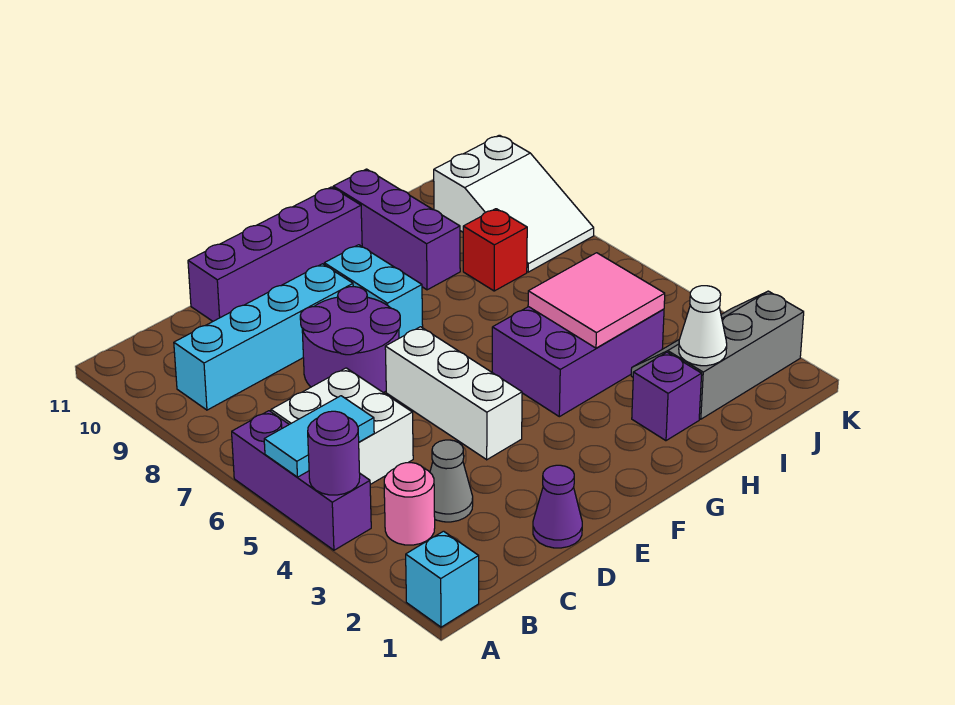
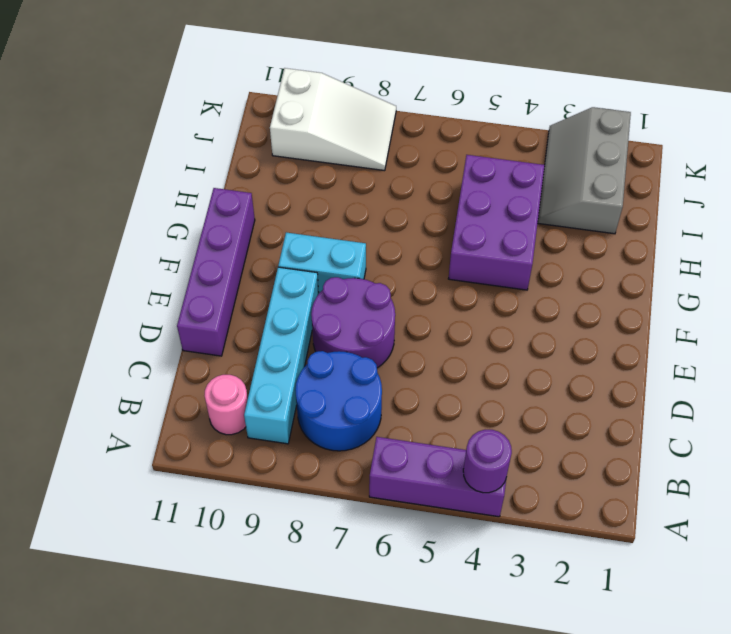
blue 2x2 round brick [295,351,382,451] -> none
pink 1x1 round brick [204,375,248,435] -> pink 1x1 round brick moved to [384,463,435,545]
none -> cyan 1x1 brick [406,531,479,627]
none -> white 2x2 brick [271,368,413,484]
none -> grey 1x1 cone [430,440,473,522]

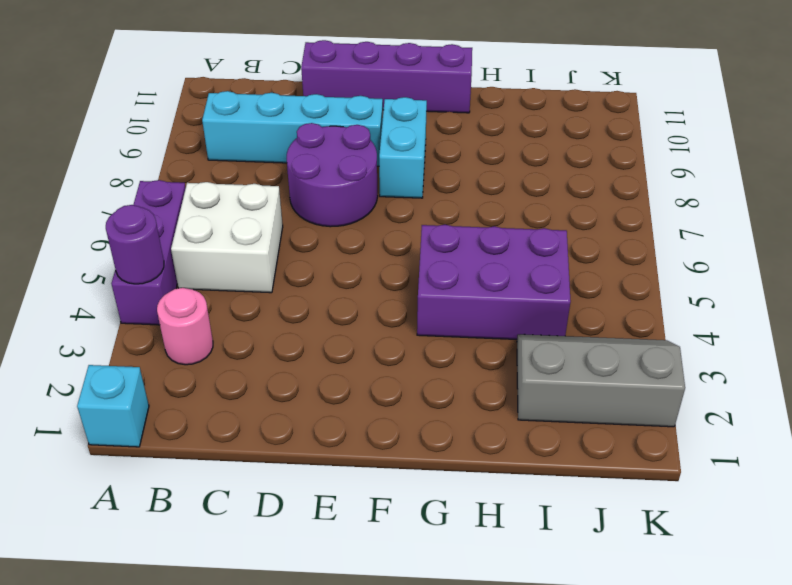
none -> grey 1x1 cone [430,440,473,522]
none -> purple 1x1 cone [533,465,582,548]
none -> white 1x3 brick [385,327,522,460]

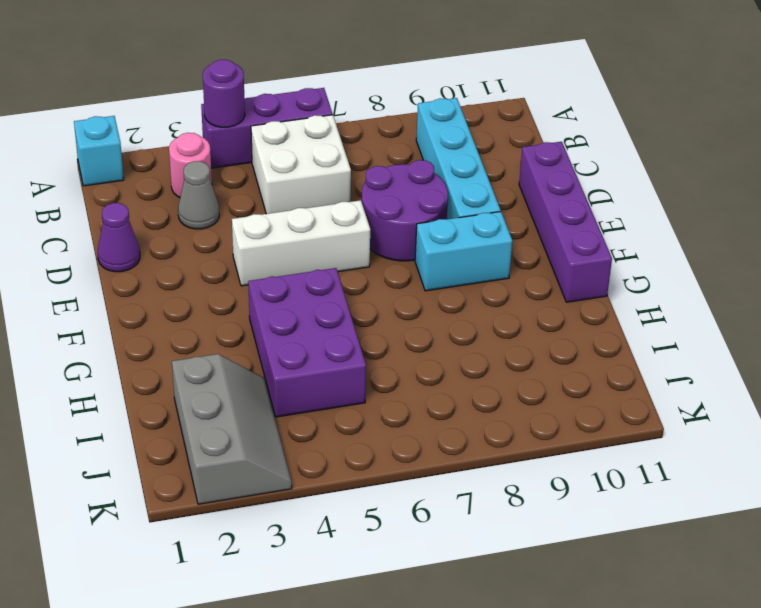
none -> purple 1x1 brick [632,352,702,441]
none -> purple 1x3 brick [333,169,460,290]
none -> red 1x1 brick [463,209,527,291]

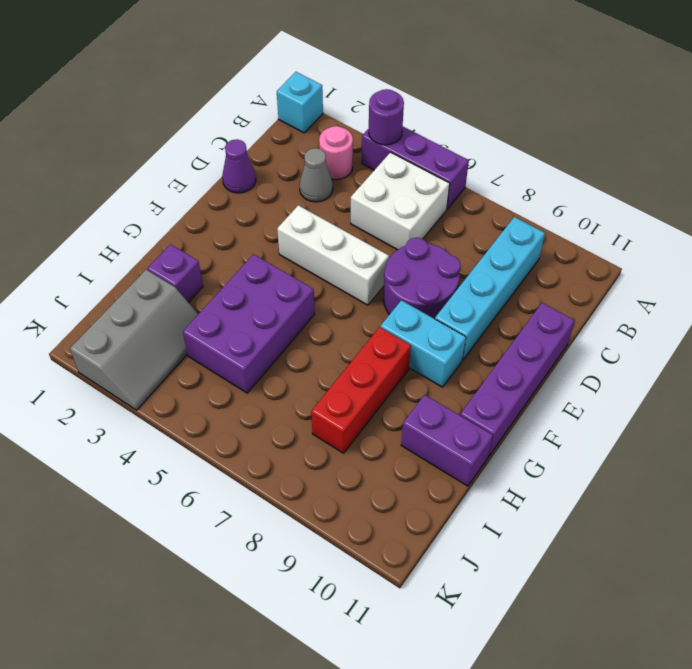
red 1x3 brick [311,327,411,453] -> red 1x1 brick [463,209,527,291]
purple 1x2 brick [401,395,493,486] -> purple 1x3 brick [333,169,460,290]
none -> white 2x3 slope [434,135,594,272]
none -> cyan 1x2 tile [264,396,374,477]
none -> pink 2x2 tile [528,253,665,348]

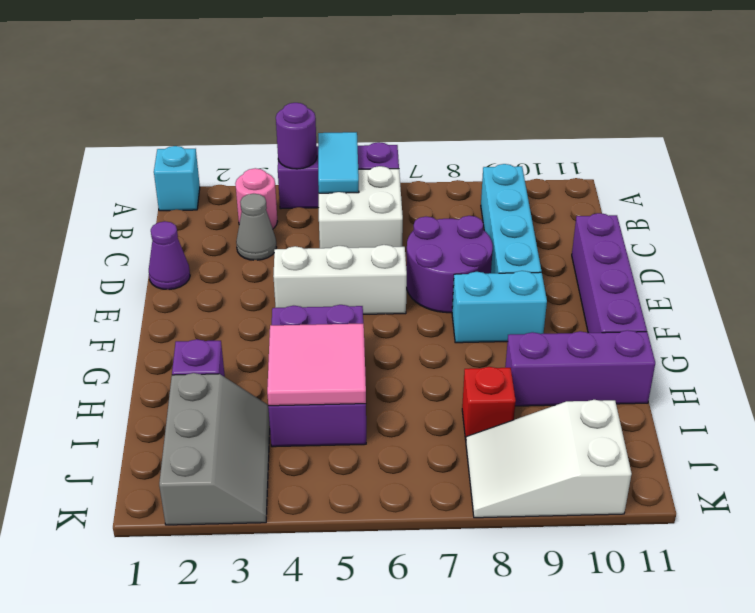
none -> white 1x1 cone [679,286,727,366]

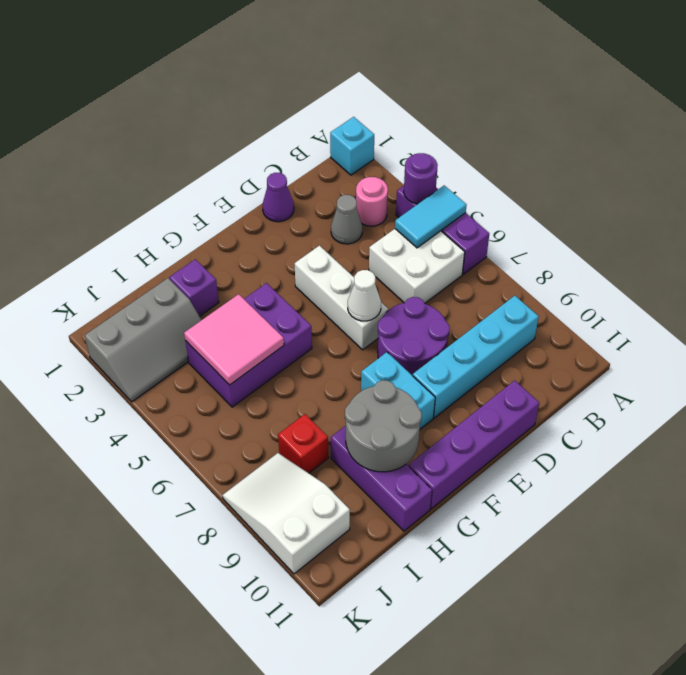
white 1x1 cone [348,270,381,321] -> white 1x1 cone moved to [679,286,727,366]
grey 2x2 round brick [345,380,422,472] -> none

